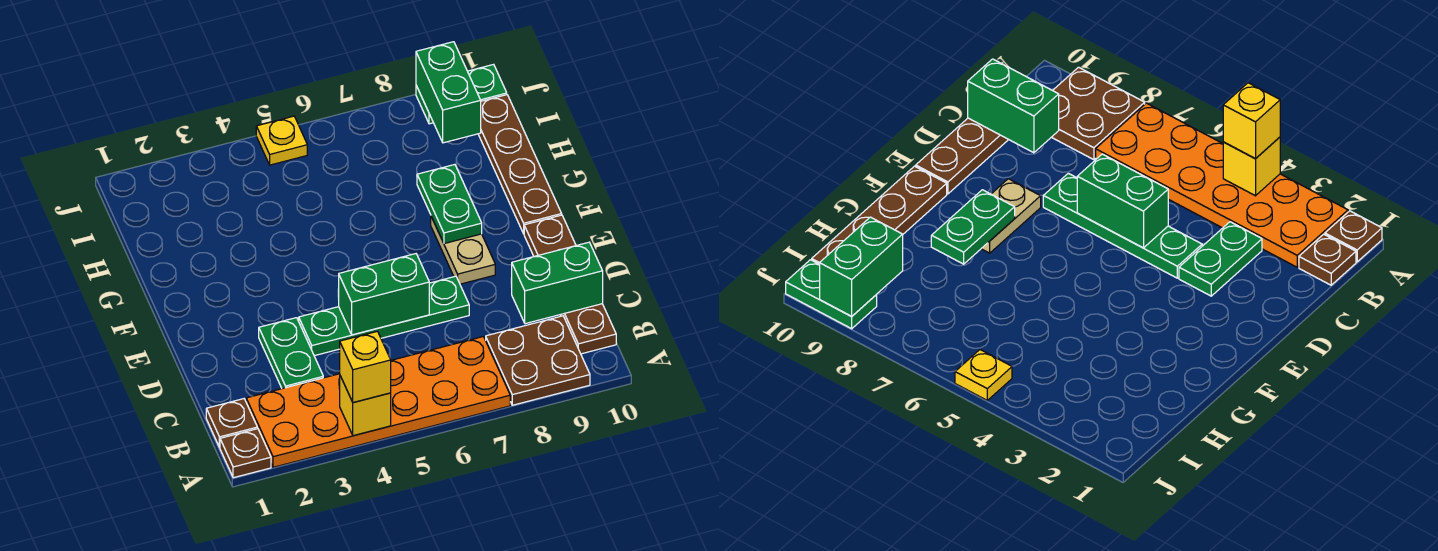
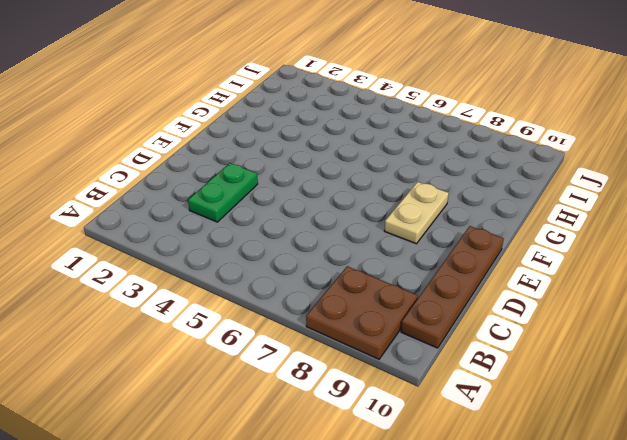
none -> brown 1x1 plate [220,429,271,478]
none -> orange 2x6 plate [246,337,510,467]
none -> brown 1x1 plate [206,399,257,447]

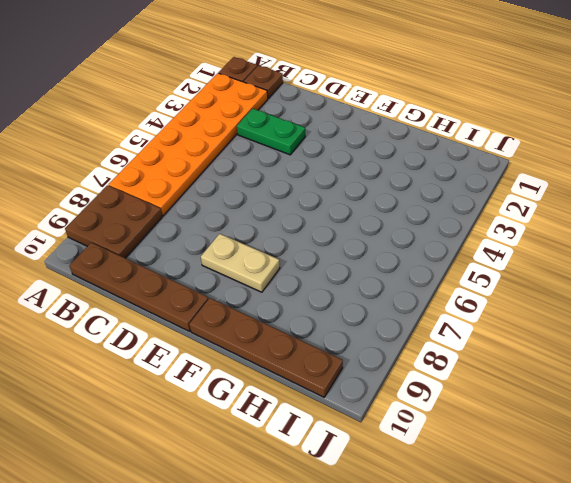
none -> green 1x4 plate [299,276,469,356]
none -> yellow 1x1 plate [256,116,307,165]
none -> green 1x2 plate [416,64,507,124]

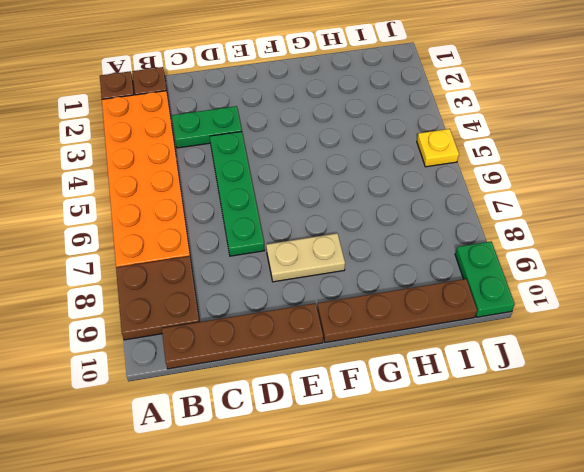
none -> yellow 1x1 brick [340,376,391,436]
none -> green 1x2 brick [512,242,603,324]
none -> green 1x2 brick [339,254,429,335]

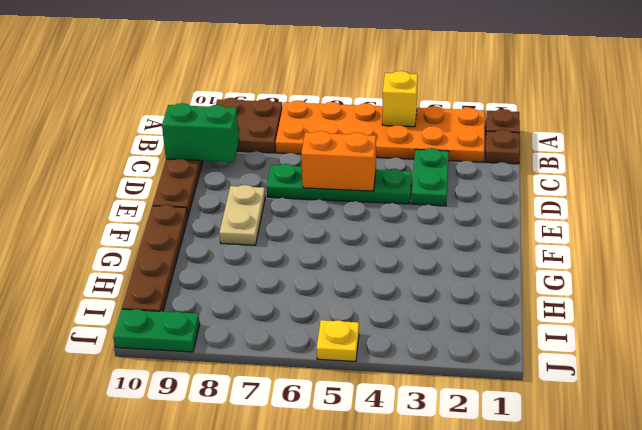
orange 1x2 brick [301,131,376,191] -> green 1x2 brick [339,254,429,335]
none -> green 1x2 plate [417,165,482,244]
none -> green 1x2 brick [416,42,481,143]
none -> yellow 1x1 brick [340,331,391,403]

